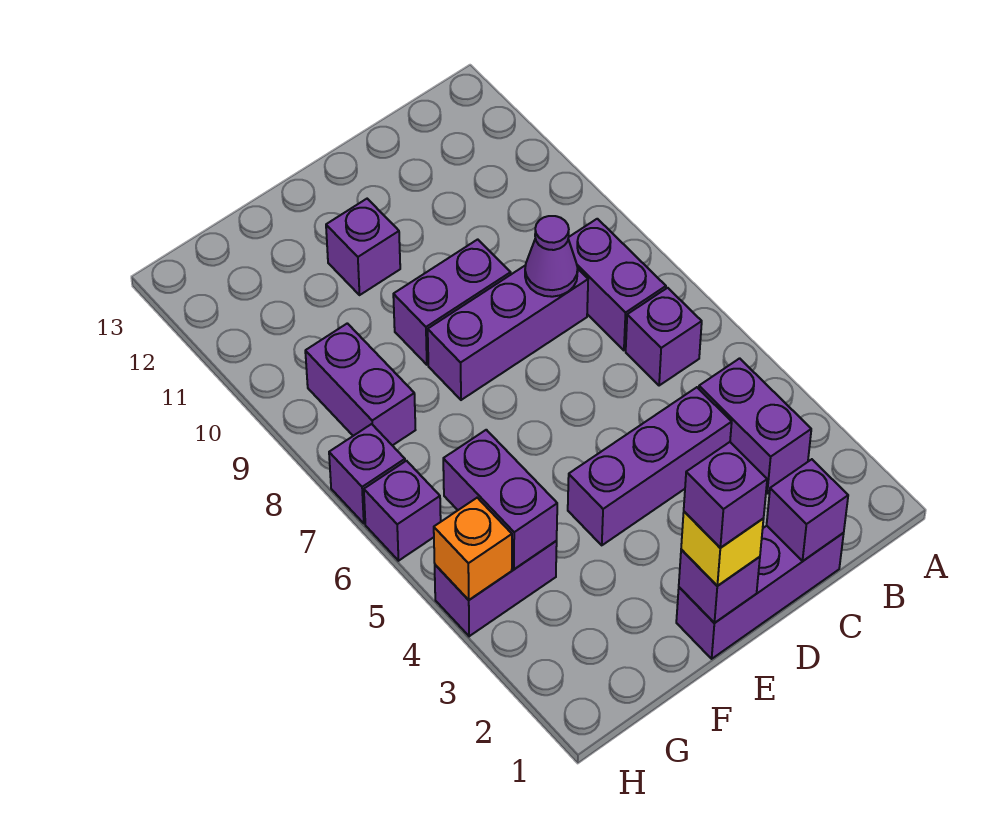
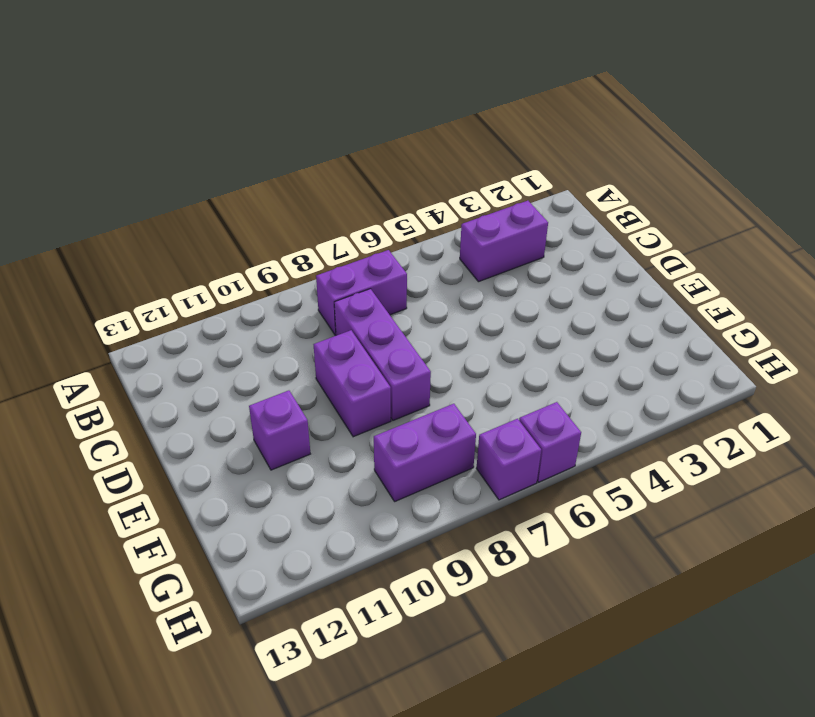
none -> purple 1x1 brick [626,288,702,386]
none -> purple 1x3 brick [676,526,844,659]
none -> purple 1x3 brick [568,387,732,545]

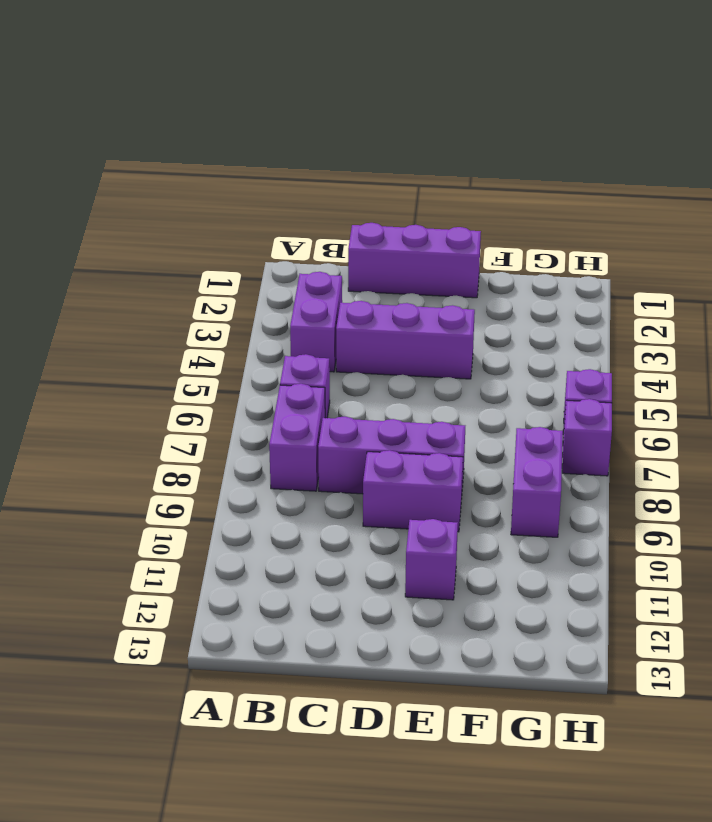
none -> purple 1x2 brick [435,541,557,636]
none -> purple 1x1 brick [767,459,848,561]
none -> purple 1x1 cone [525,216,578,297]

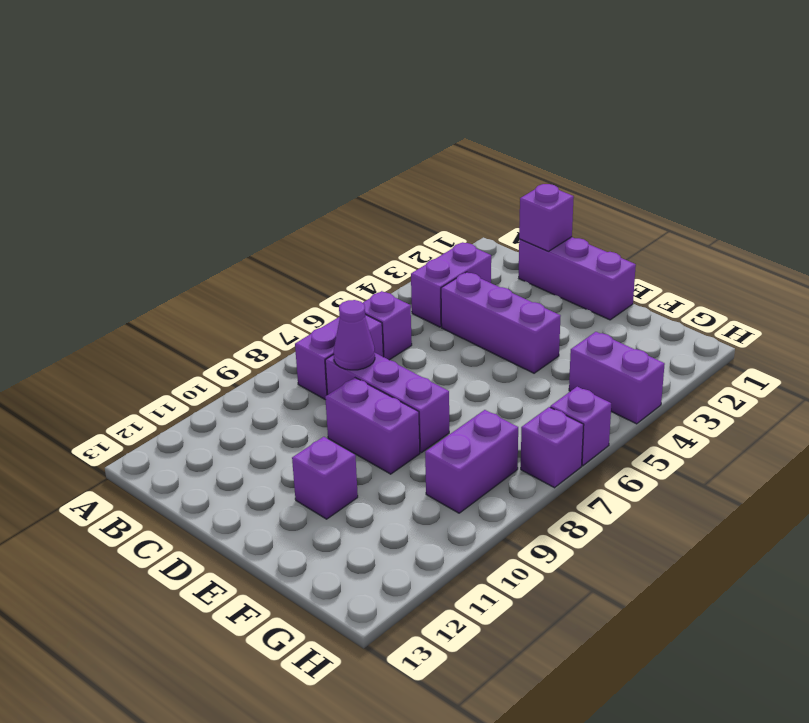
none -> purple 1x1 brick [679,549,760,623]
none -> purple 1x2 brick [443,430,557,569]
none -> orange 1x1 brick [434,498,512,600]

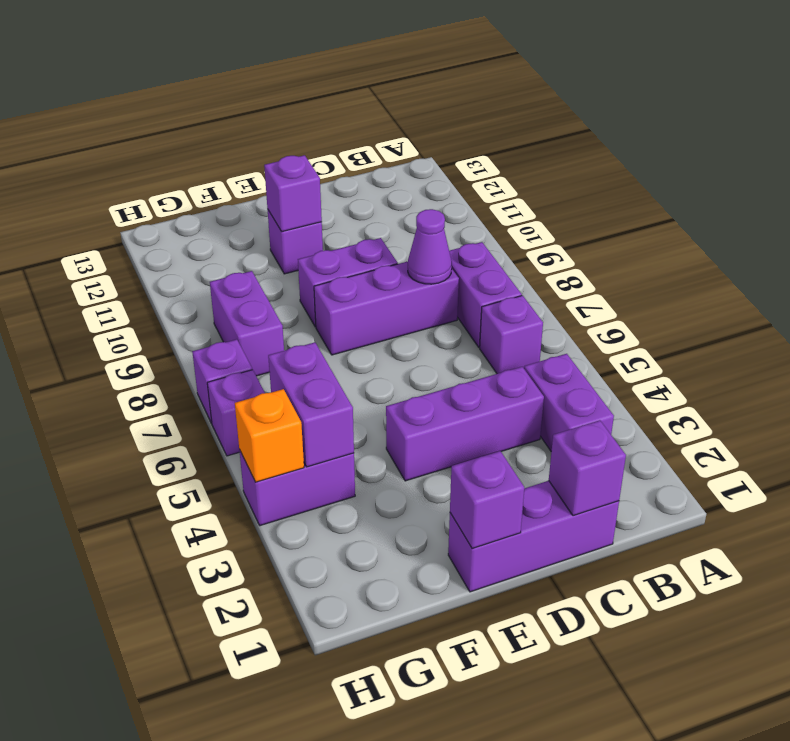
purple 1x1 brick [264,155,322,232] -> purple 1x1 brick moved to [684,442,767,548]
none -> yellow 1x1 brick [681,512,763,586]

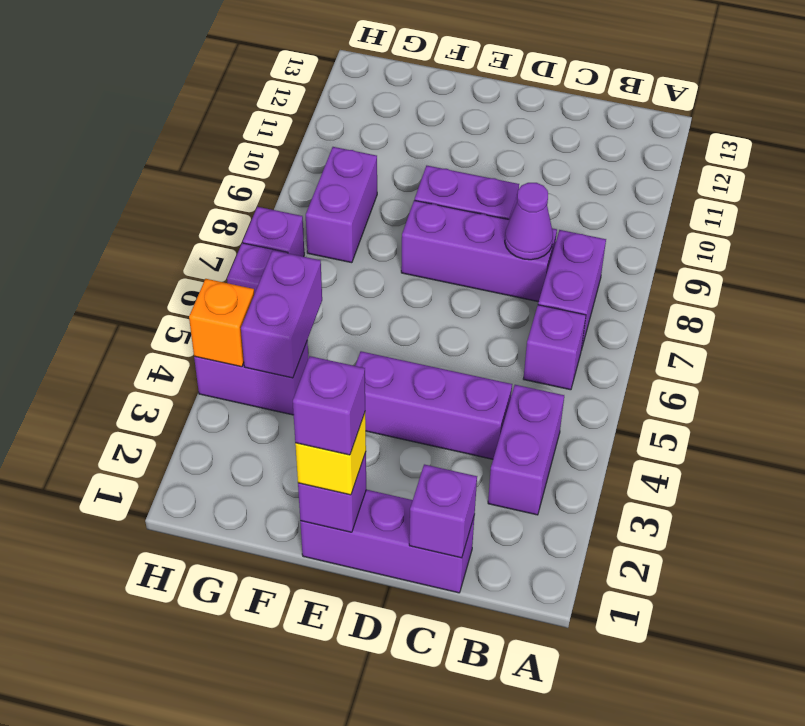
none -> purple 1x1 brick [326,199,400,295]

